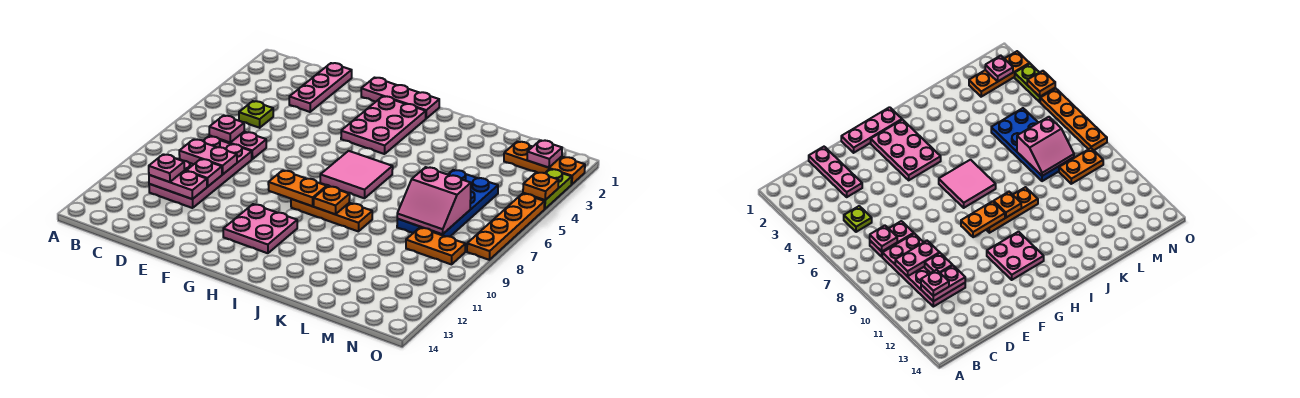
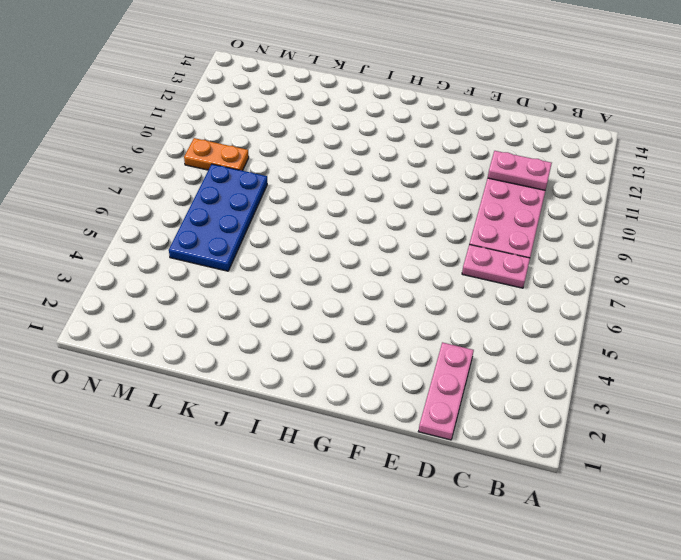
none -> lime 1x1 plate [239,101,273,128]
none -> pink 1x3 plate [361,78,439,118]
none -> pink 2x3 plate [341,96,426,154]

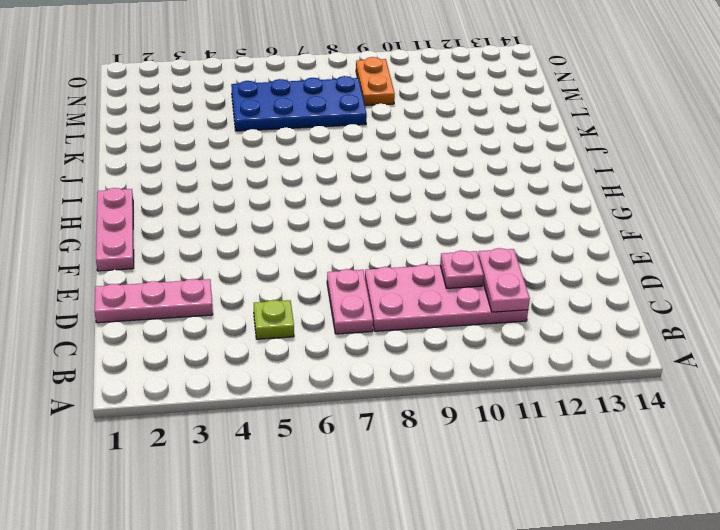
none -> pink 2x3 plate [341,96,426,154]
none -> pink 2x2 plate [223,204,297,253]
none -> pink 2x2 tile [320,151,393,198]

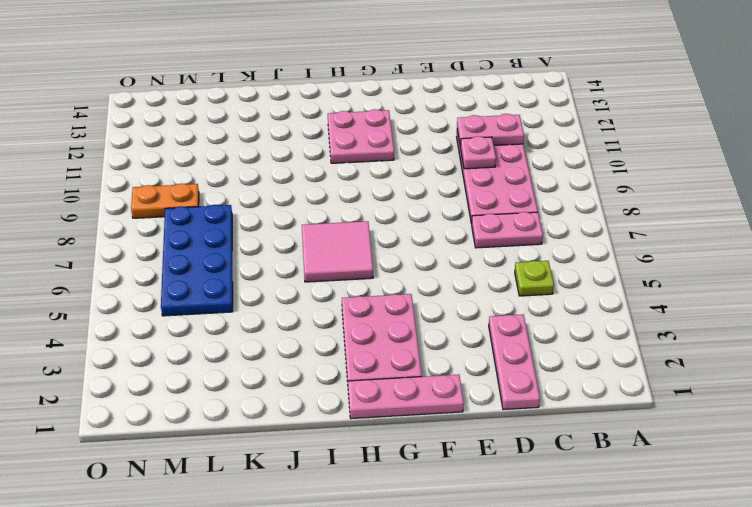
none -> orange 1x3 plate [291,199,372,231]
none -> orange 1x3 plate [504,142,585,184]
none -> lime 1x2 plate [523,169,572,209]

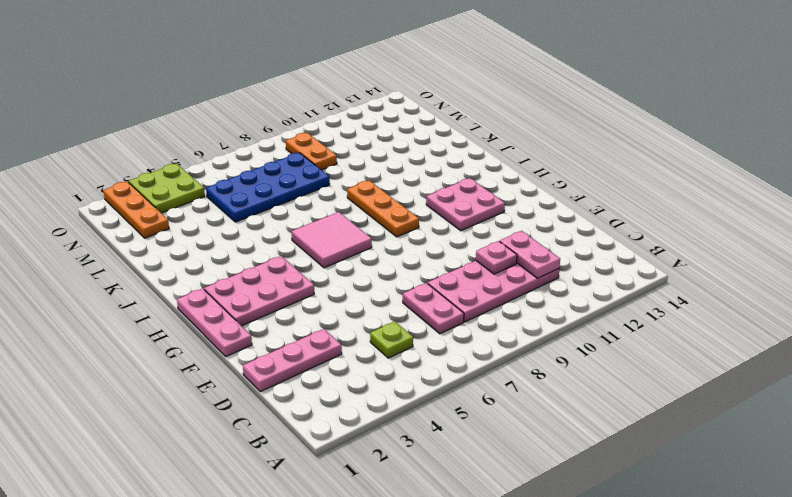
lime 2x2 plate [129,163,205,213] -> lime 1x2 plate [523,169,572,209]
none -> orange 1x4 plate [467,194,545,260]
none -> pink 1x1 plate [209,116,244,142]
none -> pink 1x2 plate [179,139,237,174]

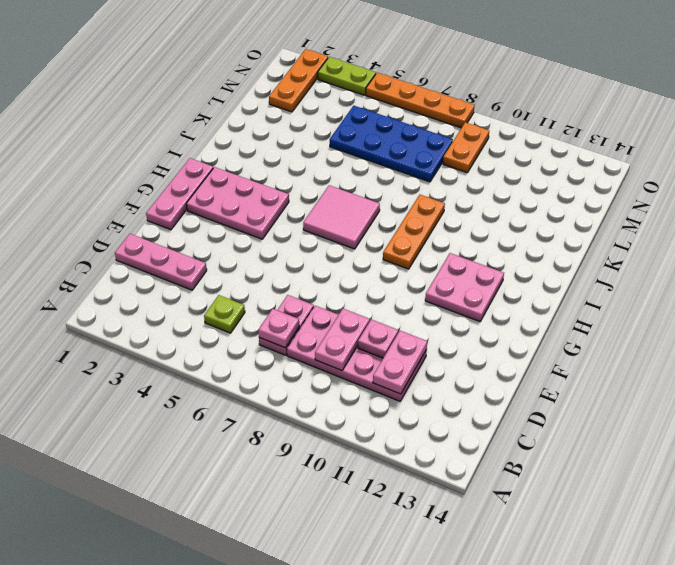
none -> orange 1x2 plate [268,170,327,206]
none -> orange 1x1 plate [314,186,350,214]
none -> pink 2x2 slope [397,167,471,234]

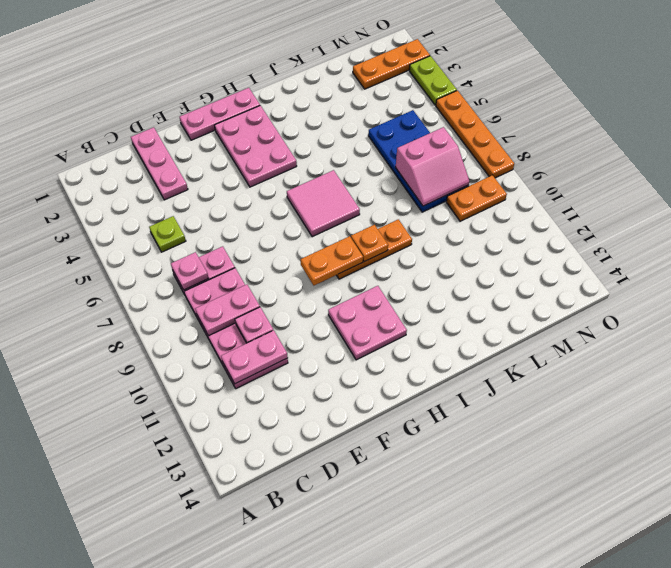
none -> pink 1x1 plate [527,140,562,168]
none -> orange 1x1 plate [523,172,558,200]
none -> pink 1x1 plate [149,154,185,182]

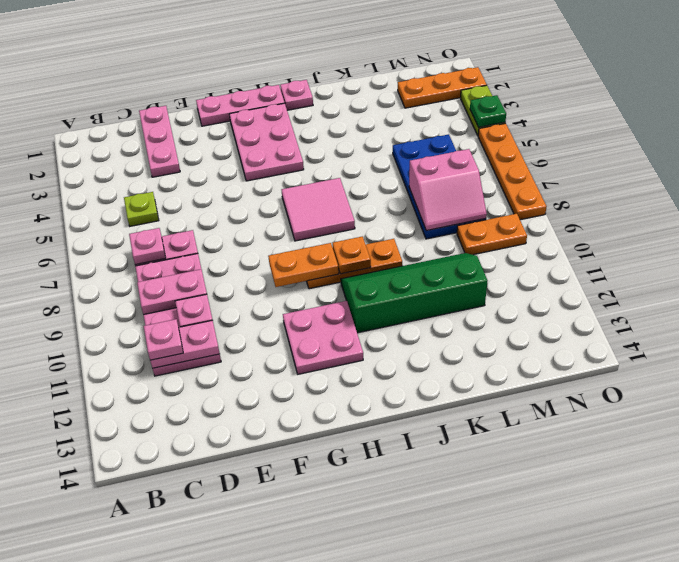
pink 1x1 plate [280,80,313,110] -> pink 1x1 plate moved to [527,140,562,168]
green 2x4 slope [341,253,487,333] -> none
green 1x1 plate [470,95,506,127] -> orange 1x1 plate [523,172,558,200]

